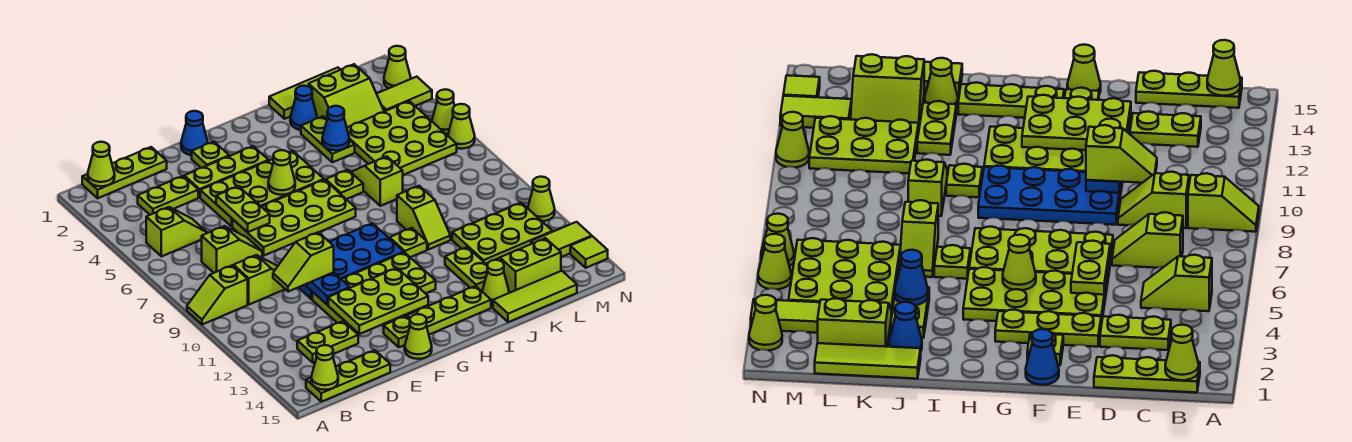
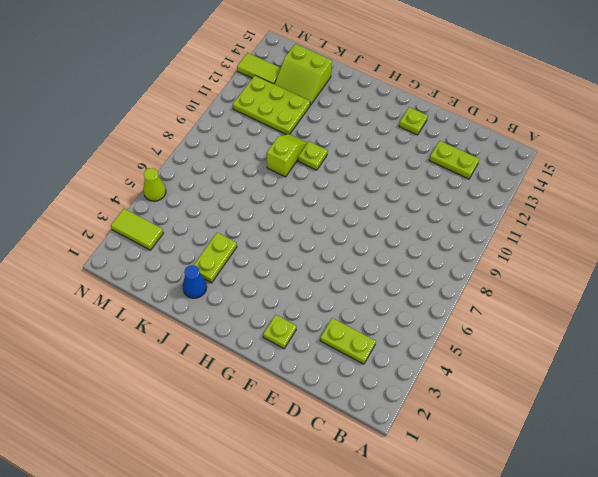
none -> lime 1x2 slope [187,265,248,325]
none -> lime 1x3 plate [82,147,167,198]
none -> lime 1x2 slope [146,207,207,257]
none -> lime 1x3 plate [306,350,390,402]

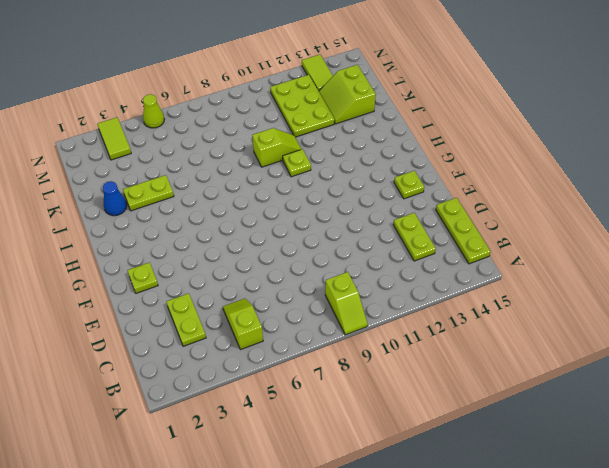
none -> lime 1x3 plate [82,147,167,198]
none -> lime 1x2 slope [202,226,262,273]
none -> lime 1x2 slope [234,255,285,305]
none -> lime 1x3 plate [184,146,269,197]

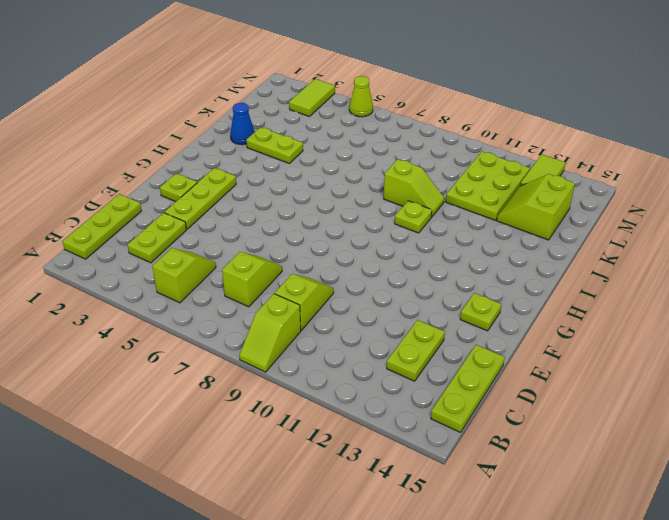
none -> lime 2x4 plate [200,151,324,226]
none -> lime 2x4 plate [232,180,356,256]
none -> blue 2x4 plate [298,223,404,299]
none -> lime 2x4 plate [312,252,436,326]

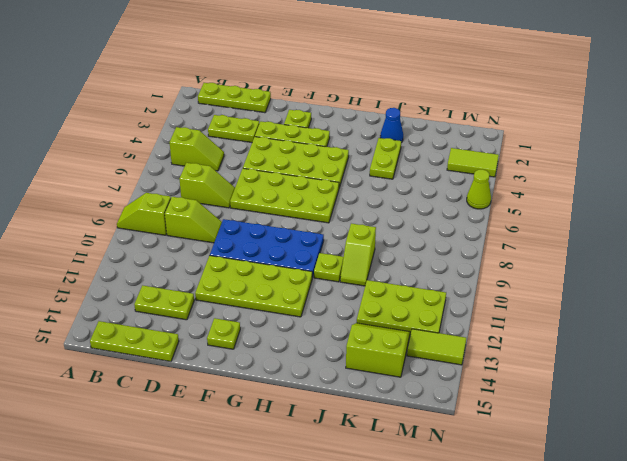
none -> blue 1x1 cone [181,111,208,155]
none -> lime 1x1 cone [405,314,432,359]
none -> lime 1x3 plate [407,286,491,335]
none -> lime 1x1 plate [326,170,363,199]

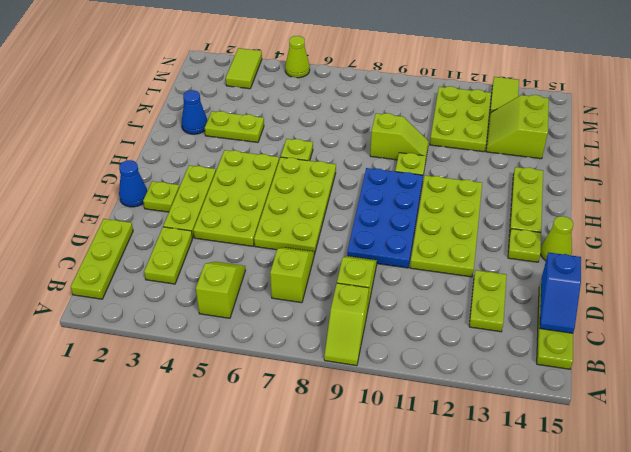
blue 1x2 slope [540,252,581,333] -> none
none -> lime 1x3 tile [269,68,341,119]
none -> lime 1x2 slope [351,156,403,206]
none -> lime 1x2 plate [445,247,488,291]
none -> lime 1x1 cone [482,260,509,304]

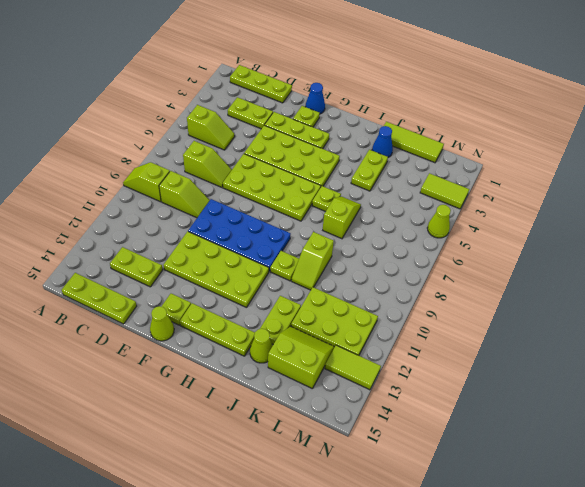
none -> lime 1x3 tile [493,271,577,322]
none -> lime 2x2 slope [309,64,384,127]
none -> lime 3x3 plate [347,101,457,175]
none -> lime 1x1 cone [384,46,411,88]

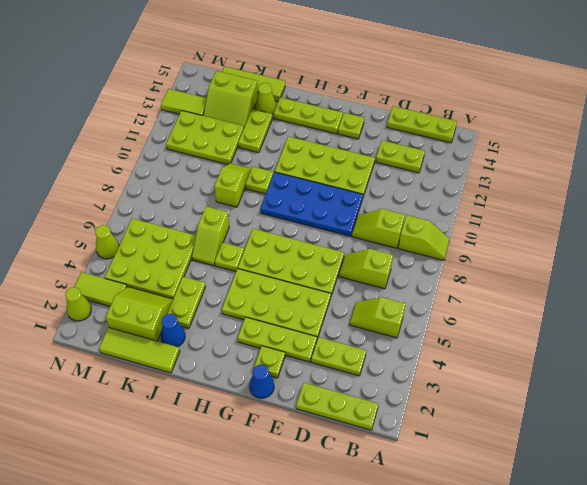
none -> lime 1x1 cone [405,314,432,359]
none -> lime 1x1 cone [448,104,475,149]
none -> lime 1x1 cone [528,177,555,221]
none -> lime 1x1 tile [570,236,608,268]

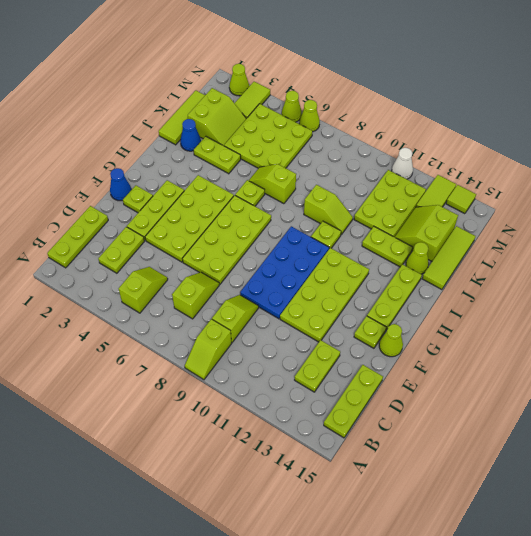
white 1x1 cone [392,148,413,179] -> lime 1x1 cone [528,177,555,221]
none -> lime 1x1 cone [88,142,115,186]
none -> lime 1x1 cone [311,345,338,390]
none -> lime 1x2 plate [216,186,270,232]
none -> blue 1x2 plate [305,272,350,305]

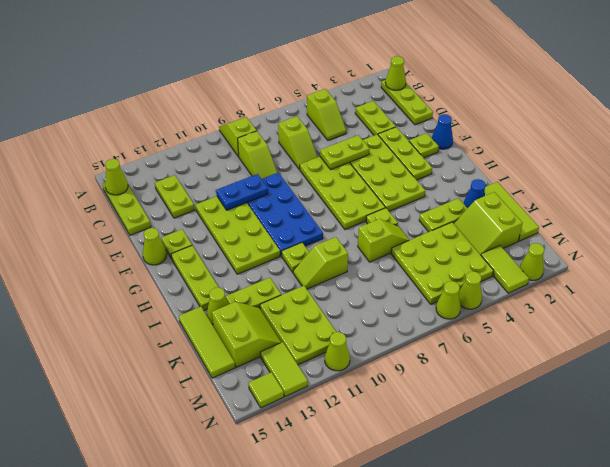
none -> lime 2x3 plate [328,268,428,334]
none -> lime 1x1 cone [268,150,295,195]
none -> blue 1x1 cone [322,106,349,150]
none -> lime 1x2 slope [273,232,334,292]

